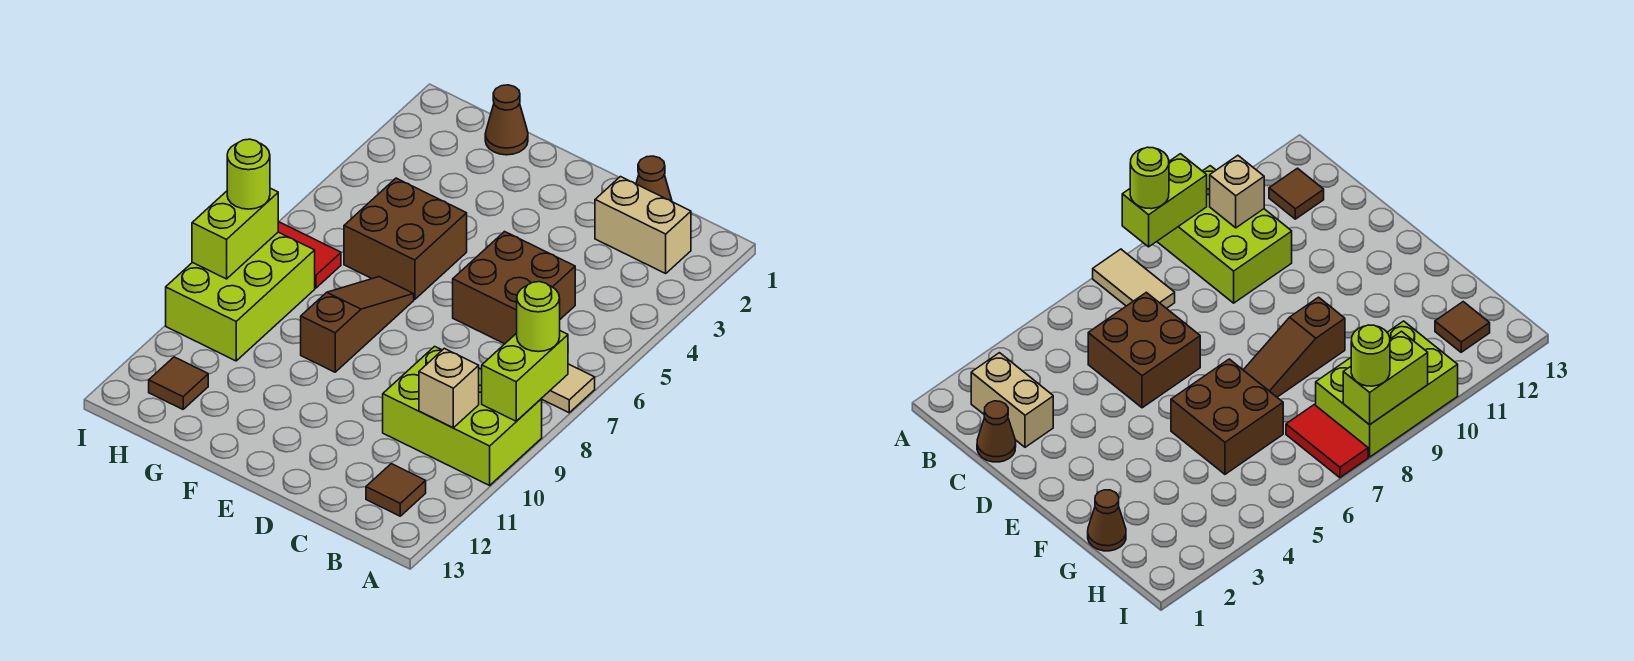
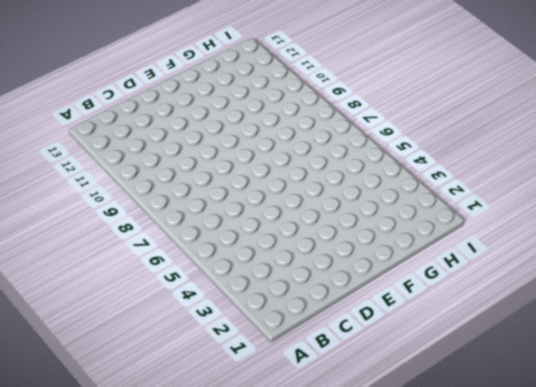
none -> tan 1x2 tile [541,364,595,413]
none -> lime 2x3 brick [383,346,542,485]
none -> tan 1x2 brick [595,177,691,273]

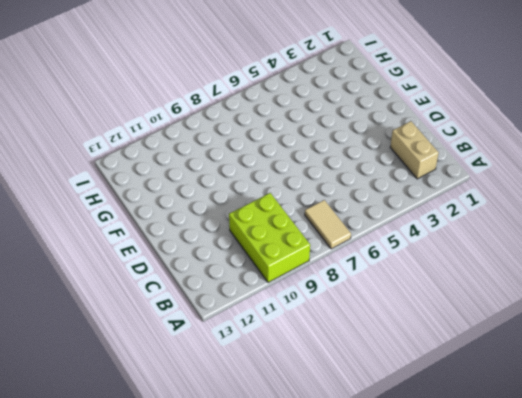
none -> brown 1x1 tile [366,464,426,516]
none -> brown 1x1 cone [636,156,672,202]
none -> brown 2x2 brick [453,232,575,344]

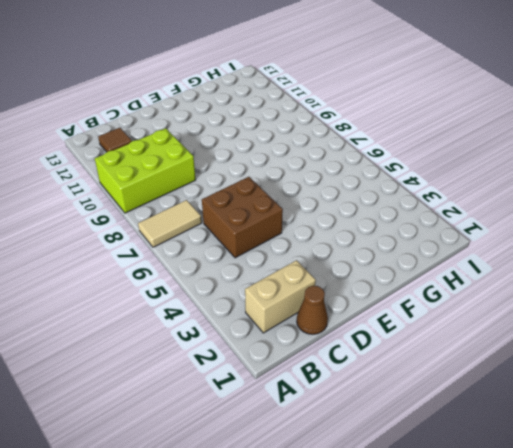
none -> brown 2x2 brick [344,178,467,300]
none -> brown 1x3 slope [301,277,414,372]
none -> brown 1x1 cone [485,85,528,155]

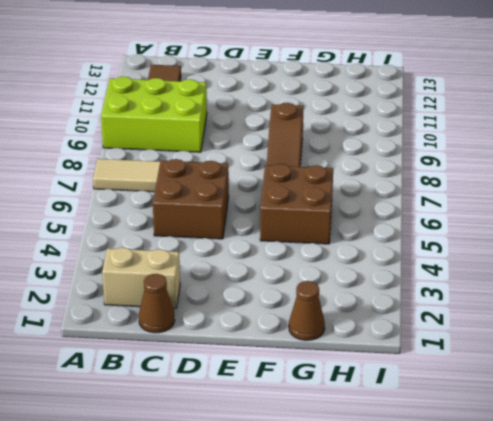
none -> red 1x2 tile [278,222,341,288]
none -> lime 2x3 brick [166,232,315,361]
none -> brown 1x1 tile [149,357,208,409]

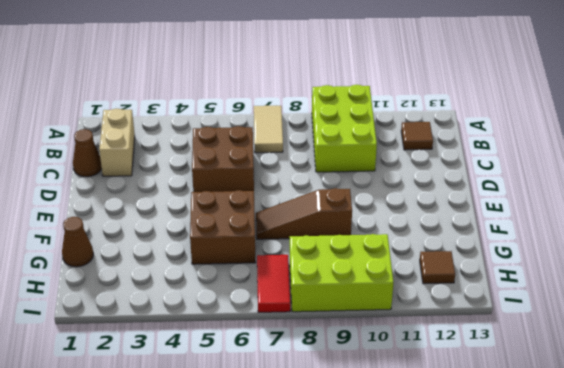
none -> lime 1x2 brick [482,331,568,421]
none -> tan 1x1 brick [419,348,479,428]
none -> lime 1x2 brick [192,188,278,279]

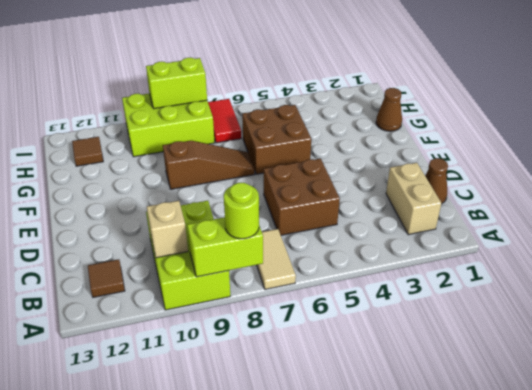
none -> lime 1x1 round brick [227,139,270,209]

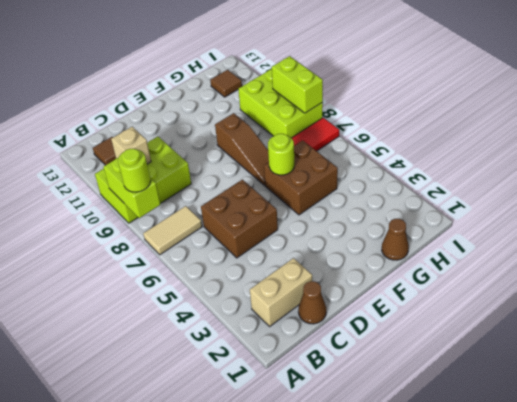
lime 1x1 round brick [268,134,294,175] -> lime 1x1 round brick moved to [227,139,270,209]

